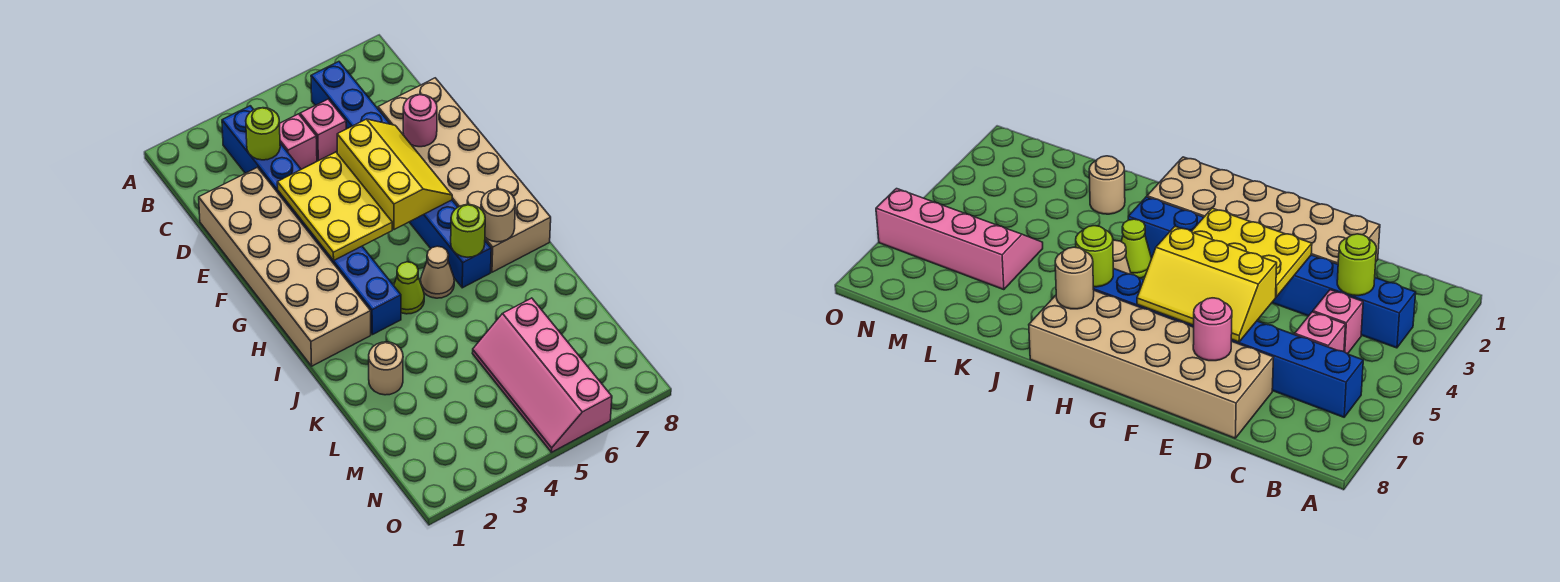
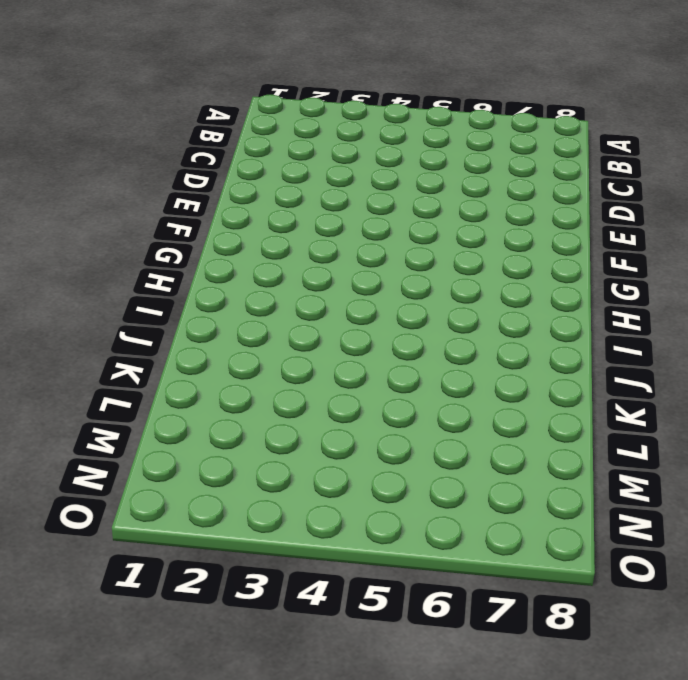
none -> blue 1x8 brick [222,106,401,335]
none -> blue 1x8 brick [311,62,491,288]
none -> pink 1x1 brick [280,114,317,169]

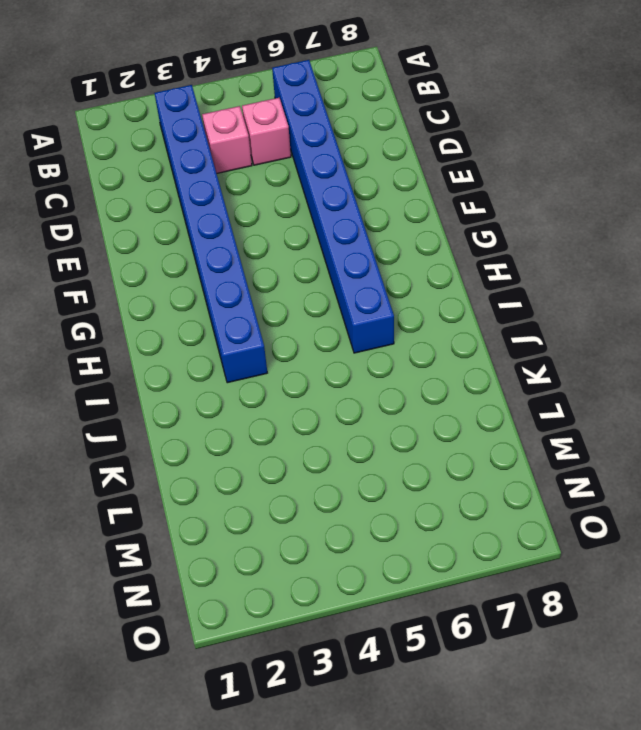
none -> tan 2x6 brick [199,167,371,366]
none -> tan 2x6 brick [378,78,551,272]
none -> lime 1x1 cone [394,262,424,314]

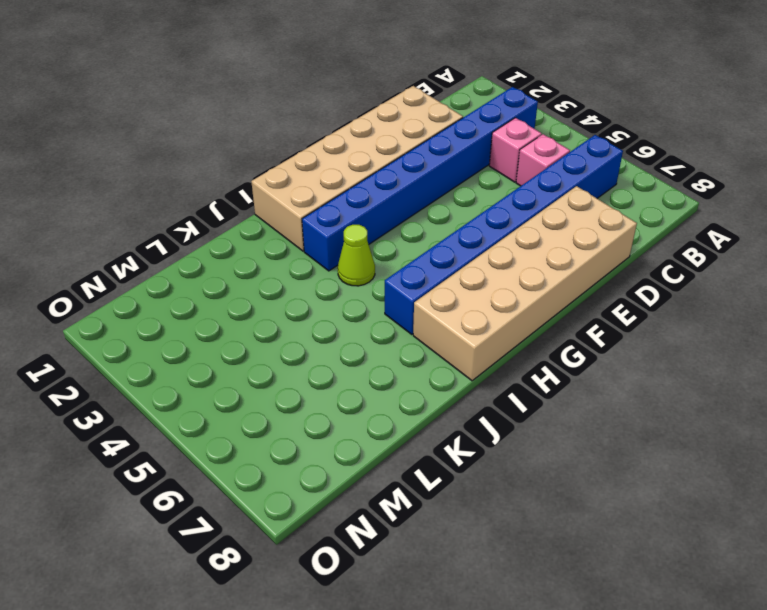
none -> tan 1x1 cone [420,246,454,298]
none -> tan 1x1 round brick [369,342,403,395]
none -> pink 2x4 slope [472,298,612,452]

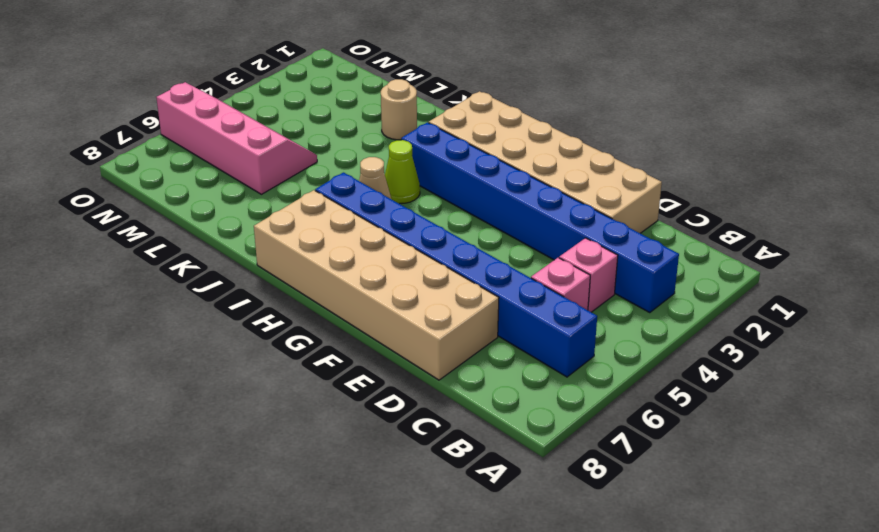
none -> lime 1x1 round brick [246,108,280,160]
none -> yellow 2x3 plate [277,152,392,261]
none -> yellow 2x3 slope [337,119,452,230]

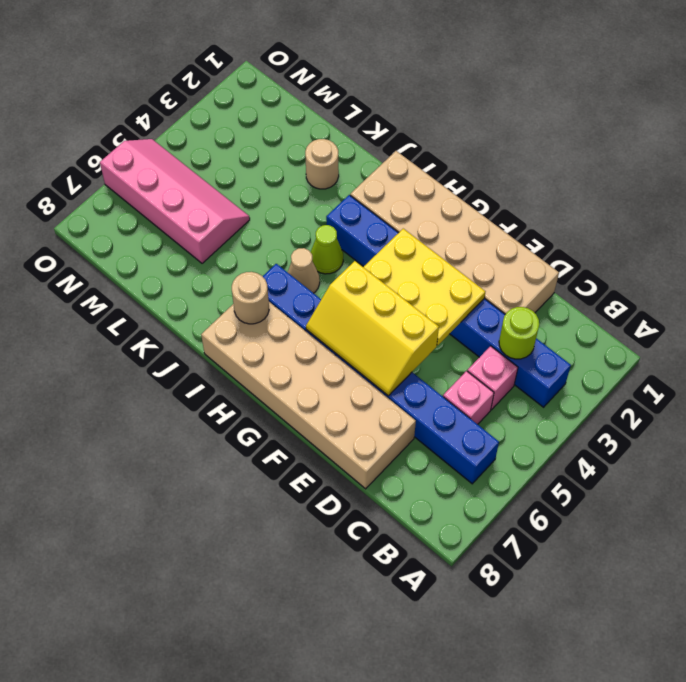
none -> pink 1x1 round brick [403,95,437,147]
none -> lime 1x1 round brick [451,205,485,257]

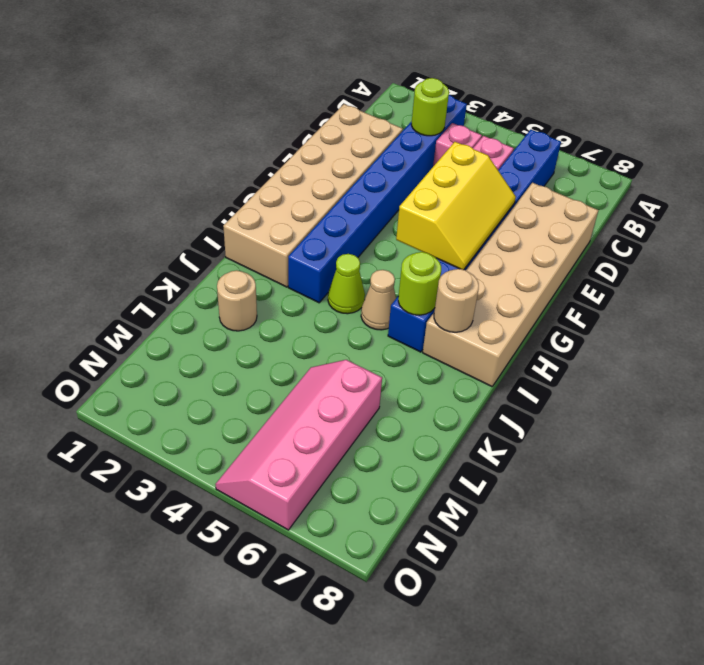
none -> yellow 2x3 plate [277,152,392,261]
none -> pink 1x1 round brick [403,95,437,147]

